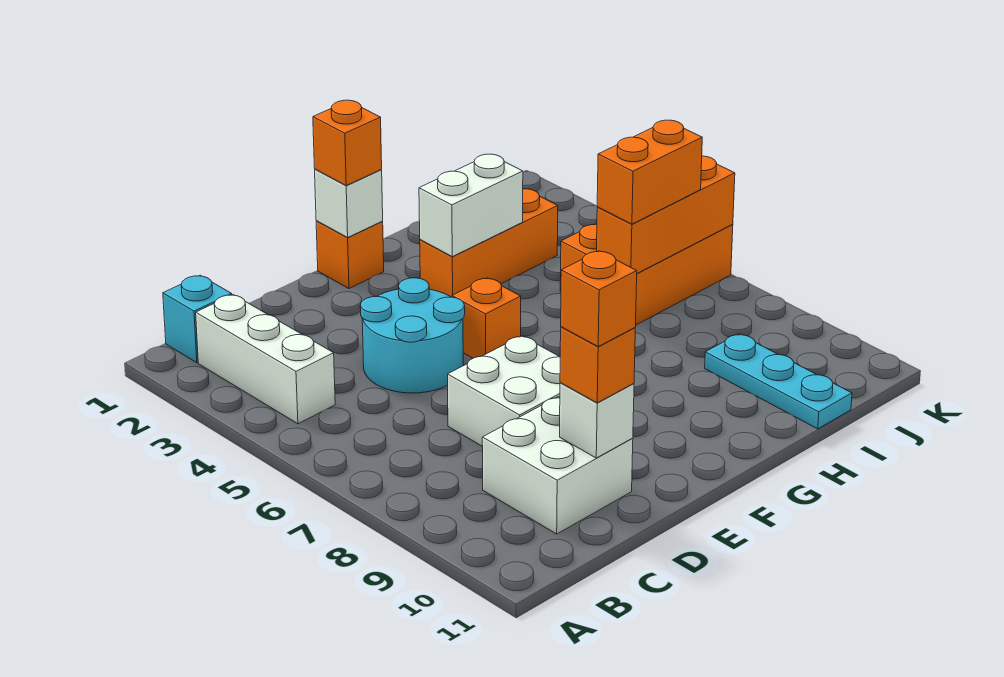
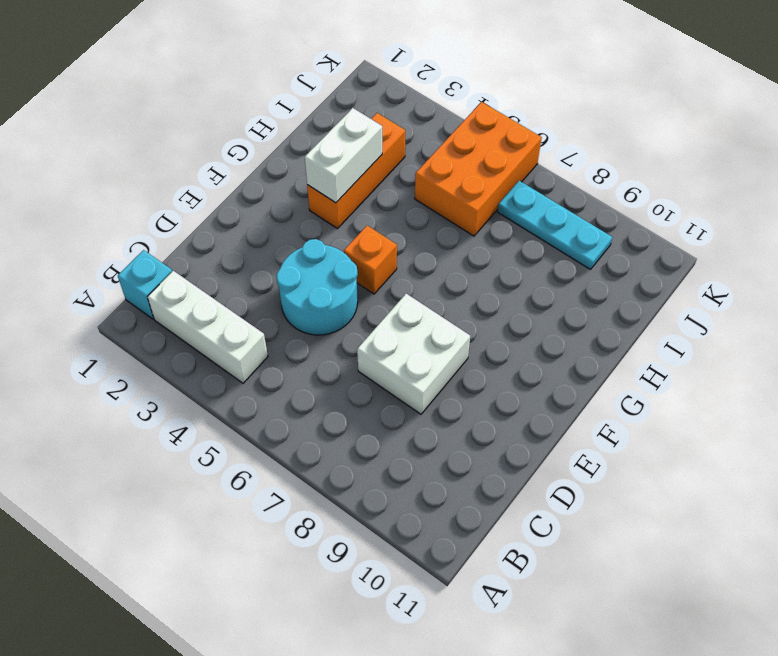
cyan 1x3 plate [498,181,612,270] -> cyan 1x3 plate moved to [705,334,852,429]
none -> white 2x2 brick [482,397,633,534]
none -> orange 1x1 brick [316,221,384,289]
none -> white 1x1 brick [560,383,634,458]

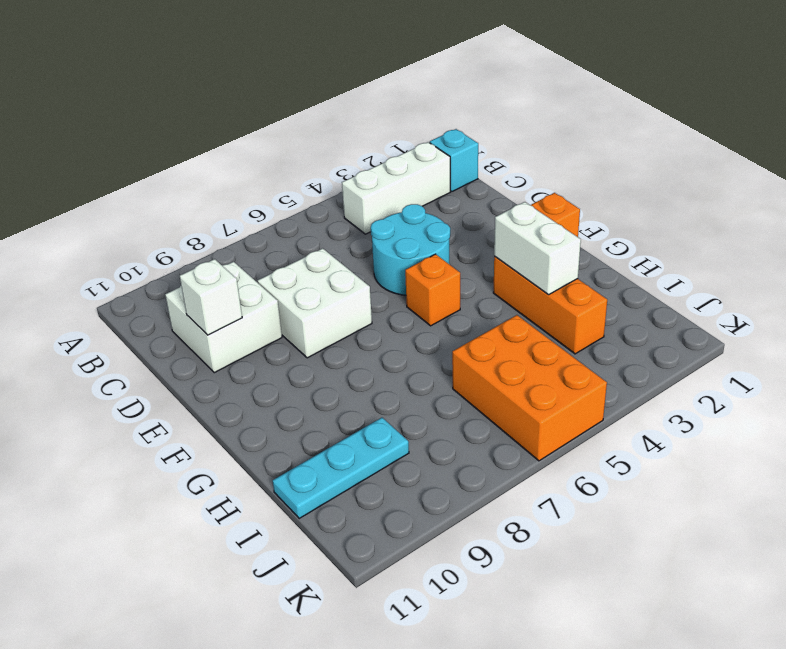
none -> white 1x1 brick [315,169,383,237]
none -> orange 1x3 brick [597,156,735,273]
none -> orange 1x1 brick [560,327,635,403]

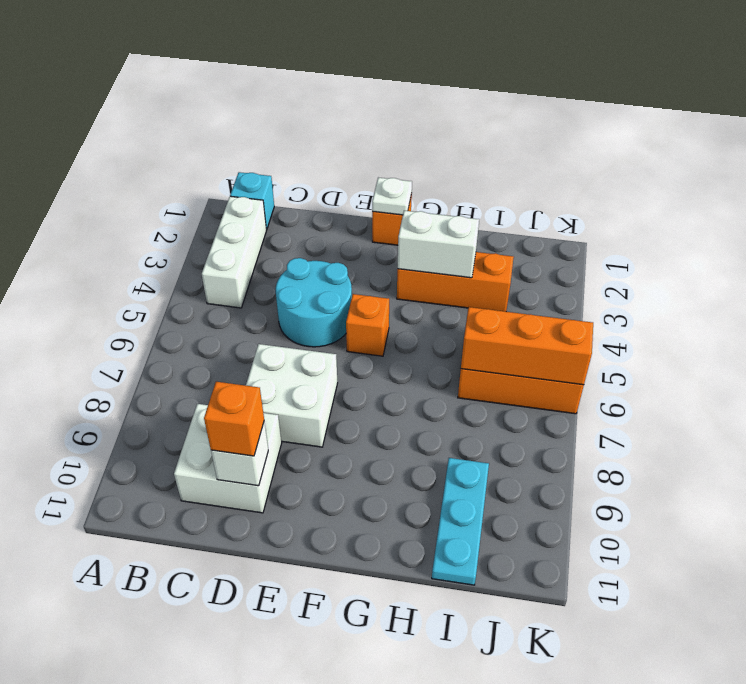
white 1x1 plate [372,177,412,215] -> white 1x1 brick [315,169,383,237]
none -> orange 1x1 brick [313,100,382,185]
none -> orange 1x2 brick [597,120,702,224]
none -> orange 1x1 brick [561,251,637,347]

